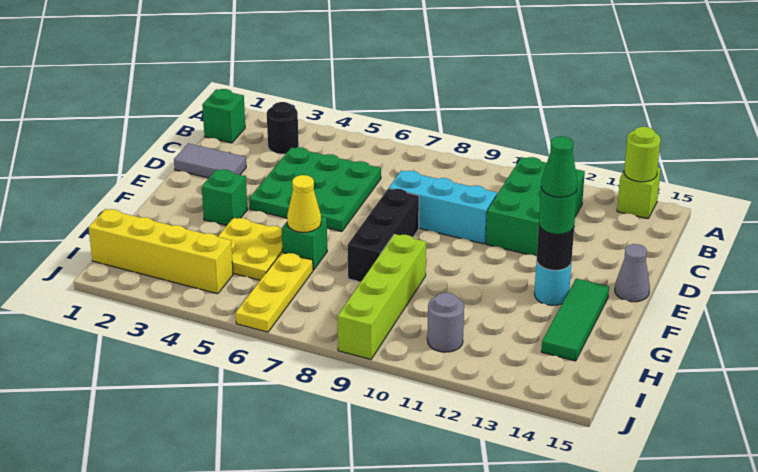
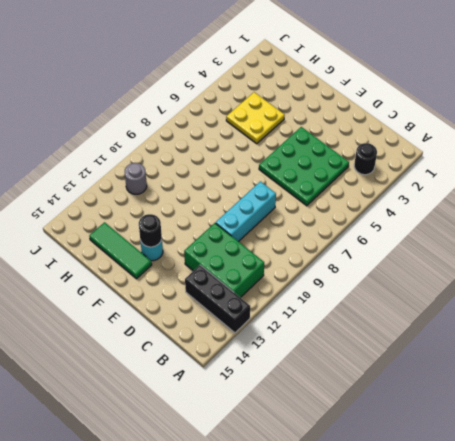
black 1x3 brick [185,265,250,333] -> black 1x3 brick moved to [348,188,419,282]
none -> lime 1x1 brick [617,168,661,219]
none -> green 1x1 brick [202,89,245,143]
none -> grey 1x2 tile [174,143,246,178]

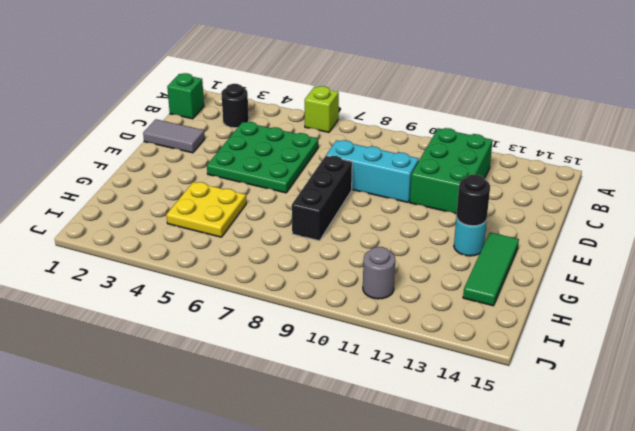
lime 1x1 brick [305,86,339,132] -> lime 1x1 brick moved to [617,168,661,219]
none -> grey 1x1 cone [615,244,650,302]
none -> green 1x1 brick [202,169,248,226]
none -> green 1x1 brick [282,216,327,270]

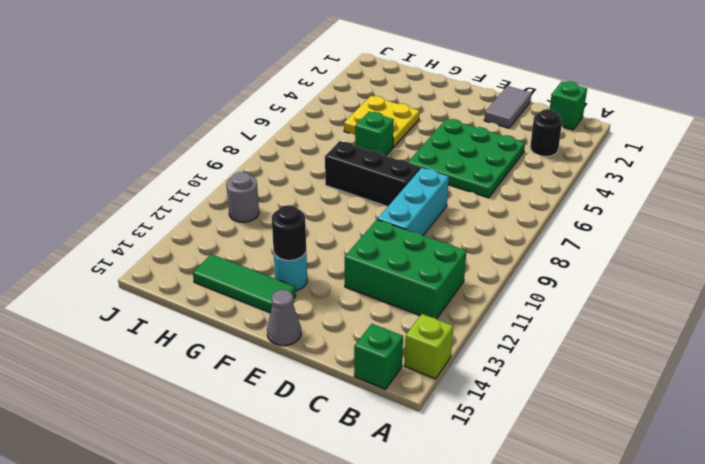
green 1x1 brick [354,324,403,389] -> green 1x1 brick moved to [202,169,248,226]
none -> lime 1x4 brick [338,234,426,359]
none -> yellow 1x3 plate [236,252,313,332]
none -> yellow 1x4 brick [89,209,233,294]

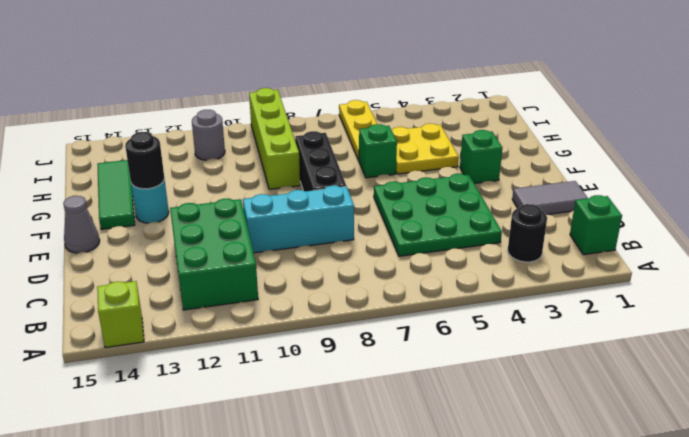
none -> yellow 1x4 brick [89,209,233,294]
none -> lime 1x1 round brick [624,127,661,182]
none -> yellow 1x1 cone [287,175,321,232]

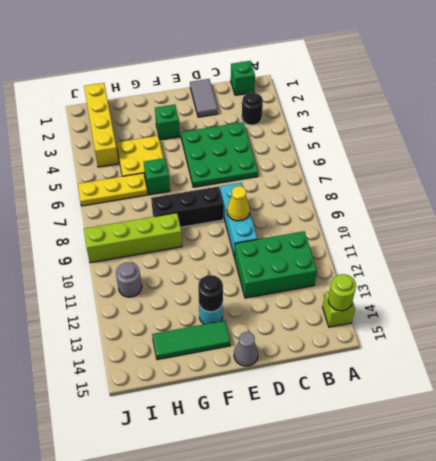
yellow 1x1 cone [227,186,250,221] -> yellow 1x1 cone moved to [287,175,321,232]
none -> green 1x1 round brick [539,188,577,234]
none -> green 1x1 cone [541,136,578,197]

